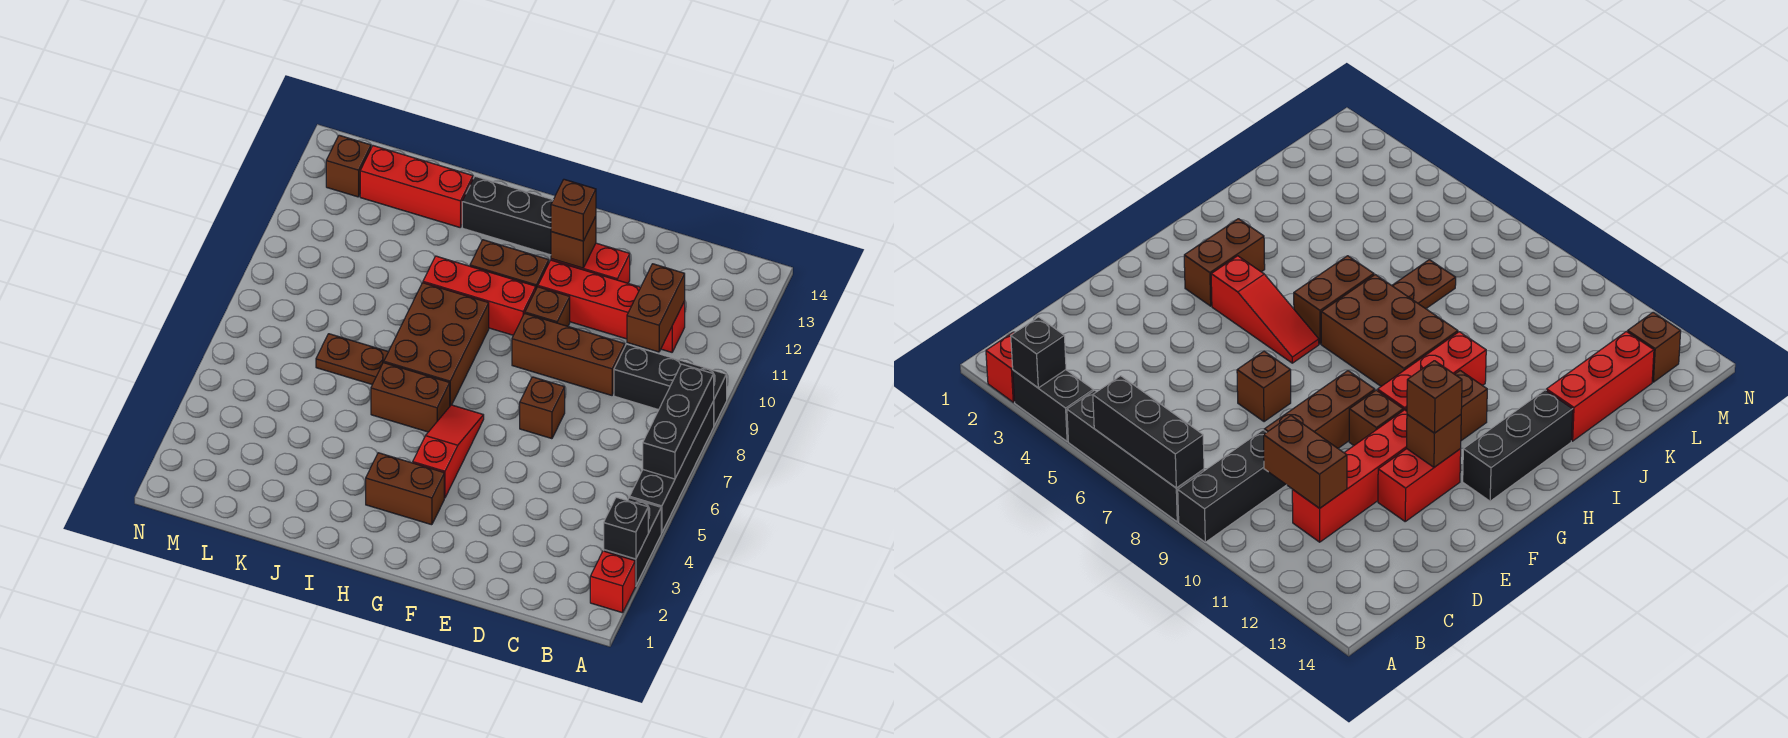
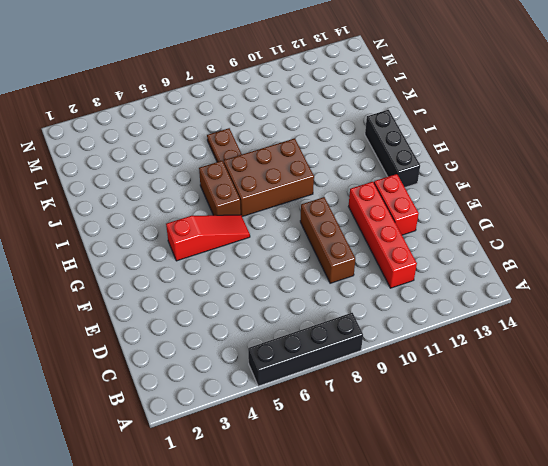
none -> red 1x1 brick [590,551,635,613]
none -> black 1x2 brick [604,498,661,586]
none -> black 1x3 brick [614,344,727,426]

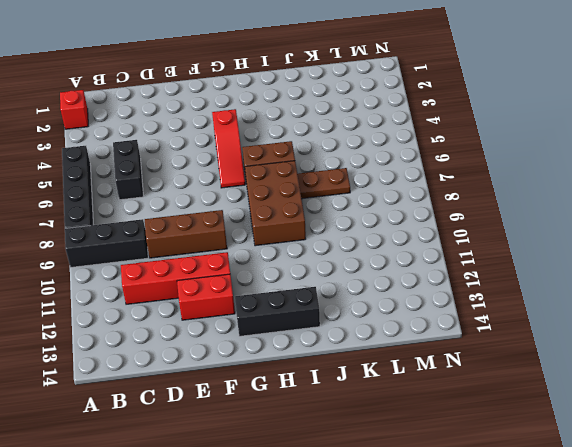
black 1x2 brick [113,140,143,200] -> black 1x2 brick moved to [604,498,661,586]
none -> brown 1x1 brick [520,377,565,439]
none -> brown 1x1 brick [525,287,570,326]
none -> brown 1x2 brick [366,453,444,525]

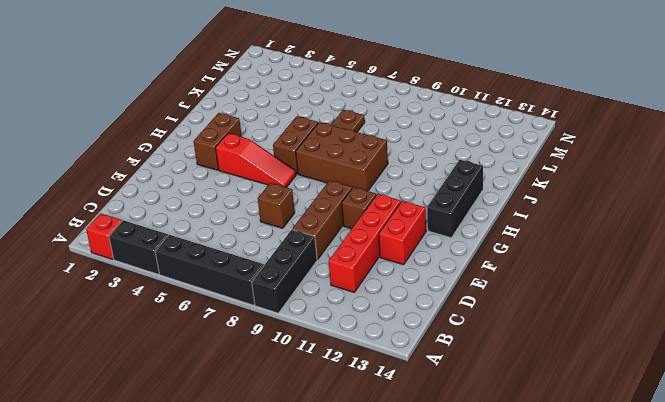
none -> red 1x3 brick [423,256,536,335]
none -> brown 1x2 brick [470,240,549,288]
none -> red 1x3 brick [360,146,473,228]

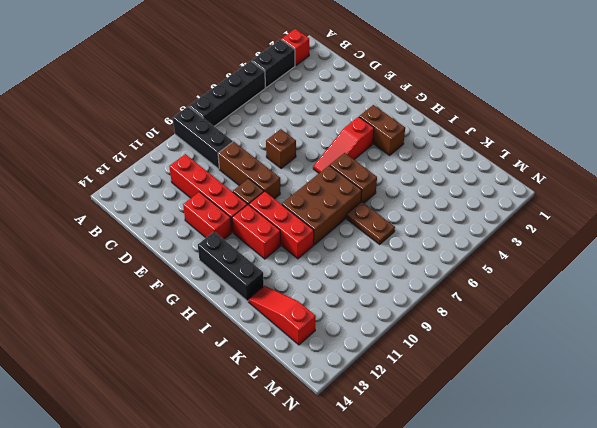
red 1x2 brick [232,205,281,259] -> brown 1x2 brick [470,240,549,288]
red 1x3 slope [248,286,316,345] -> red 1x3 brick [360,146,473,228]
none -> brown 1x1 brick [326,135,371,197]
none -> black 1x1 brick [604,497,648,559]
none -> black 1x3 brick [643,364,714,479]

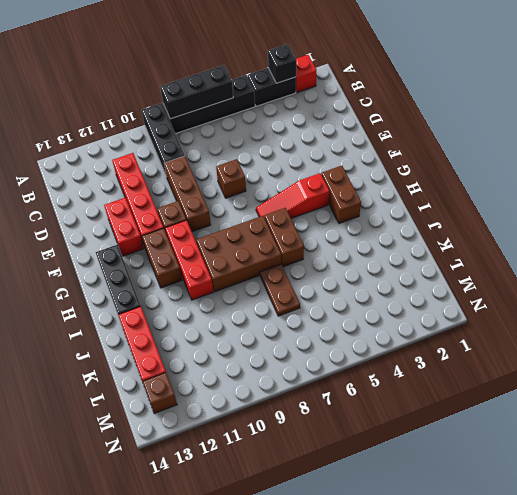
none -> brown 1x2 brick [627,264,685,352]
none -> brown 1x1 brick [551,216,596,268]
none -> brown 1x1 brick [551,179,596,241]

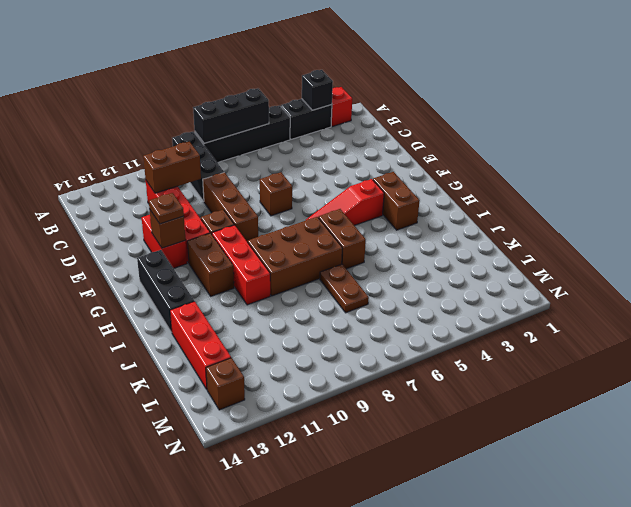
brown 1x1 plate [149,193,184,224] -> brown 1x1 brick [551,179,596,241]

